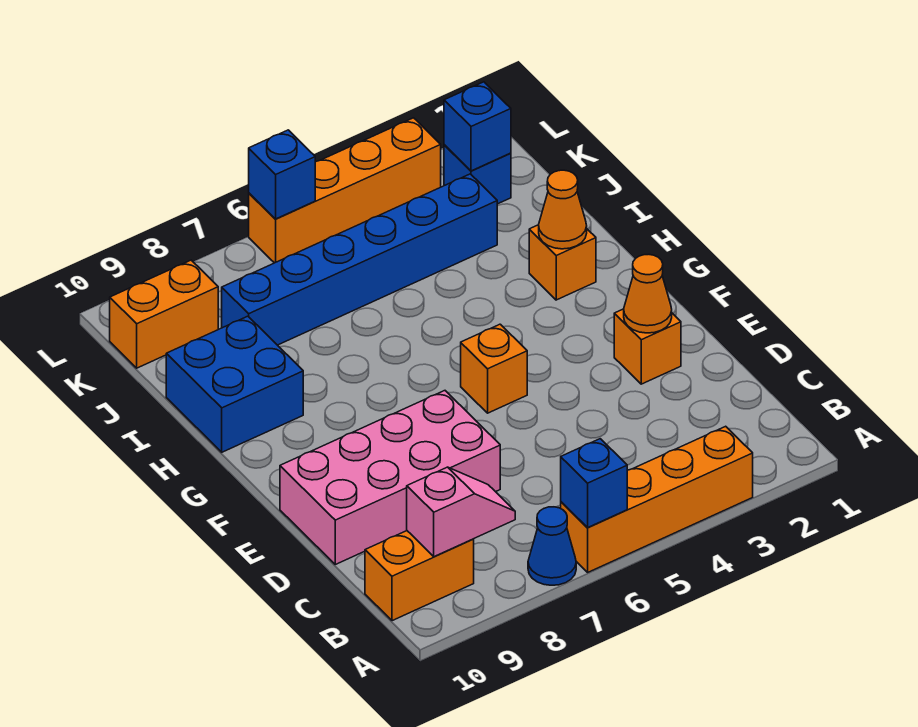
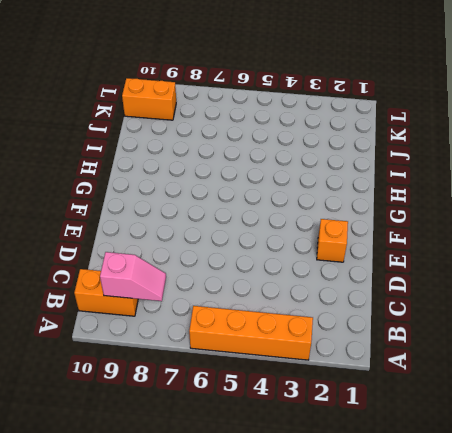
none -> blue 1x1 cone [528,507,576,585]
none -> pink 2x4 brick [280,391,500,564]
none -> orange 1x1 brick [461,324,527,413]

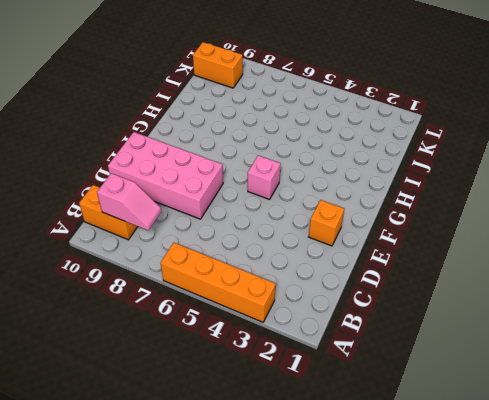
pink 1x1 brick [248,155,281,200] -> orange 1x1 brick [461,324,527,413]
none -> blue 1x1 cone [528,507,576,585]
none -> orange 1x1 brick [529,225,596,300]
none -> blue 2x2 brick [166,316,303,452]

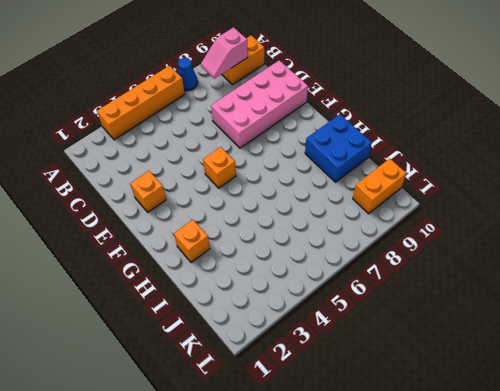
none -> blue 1x6 brick [222,174,497,345]
none -> blue 1x1 brick [444,145,511,204]
none -> orange 1x4 brick [249,118,441,263]

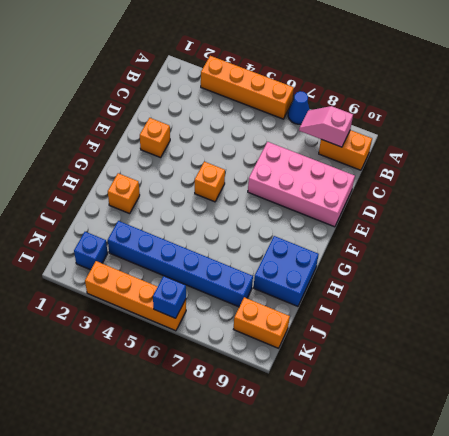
none -> blue 1x1 brick [561,439,627,528]
none -> orange 1x1 cone [624,255,672,333]
none -> orange 1x1 cone [539,170,587,249]

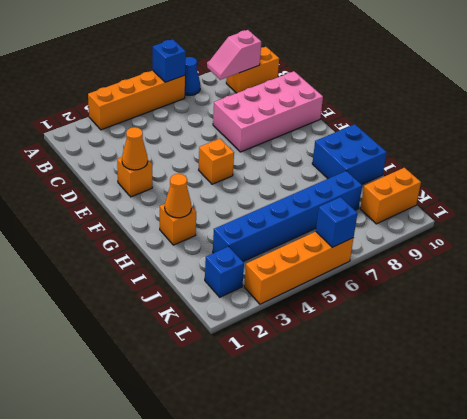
none -> blue 1x1 brick [444,82,511,171]

